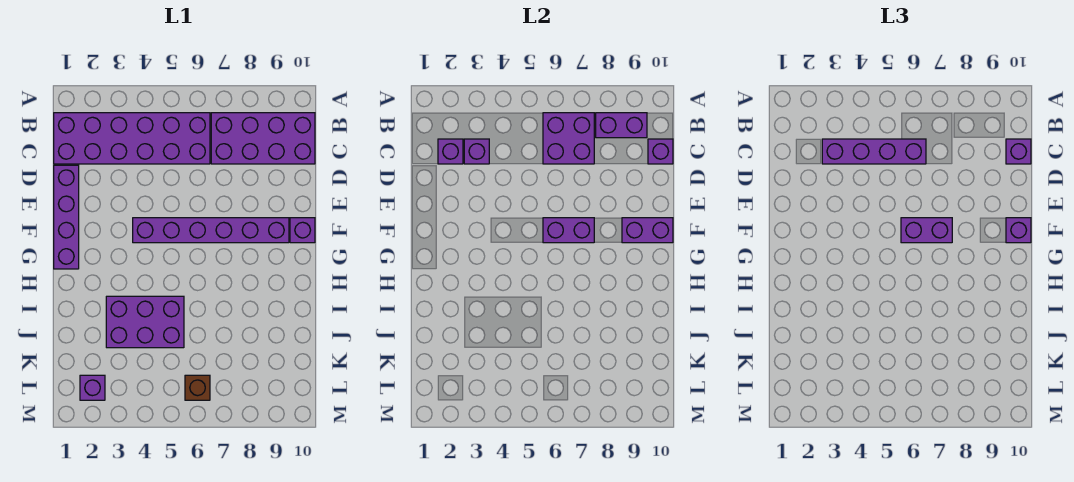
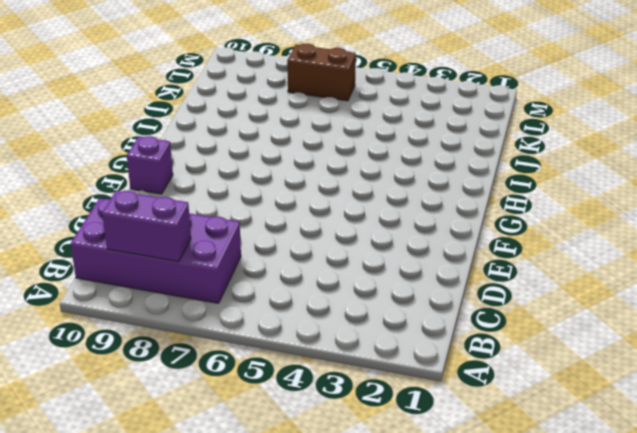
brown 1x2 brick [287,44,356,101] -> brown 1x1 brick [185,375,210,400]
none -> purple 2x6 brick [54,113,210,164]
none -> purple 1x4 brick [54,165,79,269]
none -> purple 1x6 brick [133,218,289,243]

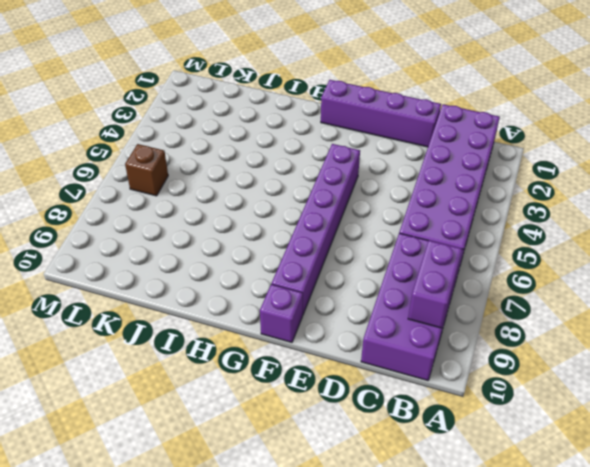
none -> purple 2x3 brick [106,296,184,348]
none -> purple 1x1 brick [80,375,105,400]
none -> purple 2x2 brick [543,113,594,164]

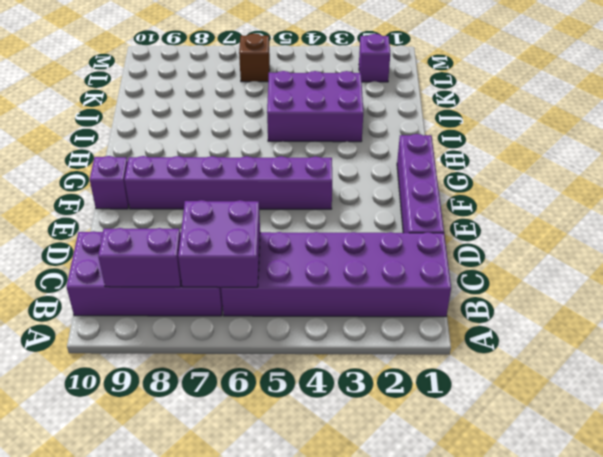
none -> purple 1x1 brick [438,139,463,164]
none -> purple 1x1 brick [464,139,489,164]
none -> purple 1x1 brick [648,139,673,164]

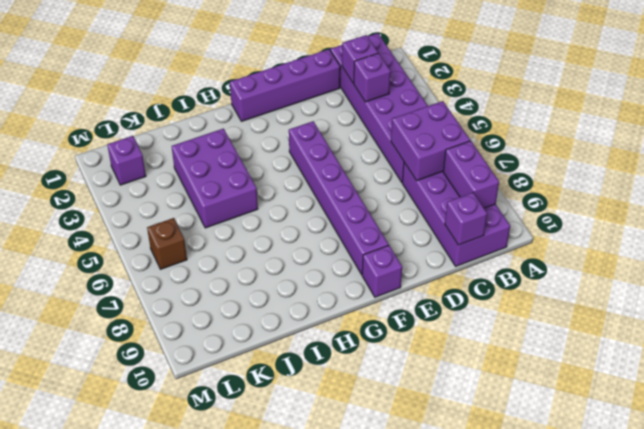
none -> purple 1x2 brick [543,218,594,243]
none -> purple 1x2 brick [622,218,673,243]
none -> purple 1x4 brick [822,139,926,164]

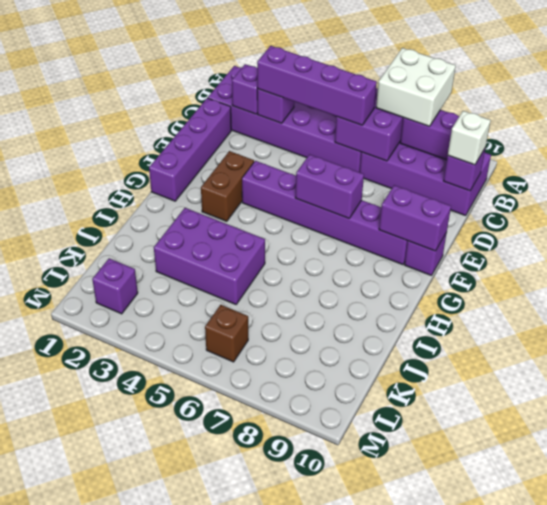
white 2x2 brick [376,48,456,126] -> none
white 1x1 brick [448,111,491,165] -> purple 1x1 brick [1006,139,1031,164]
brown 1x2 brick [201,151,254,221] -> none
none -> purple 1x2 brick [901,218,952,243]
none -> purple 1x1 brick [1006,218,1031,243]

